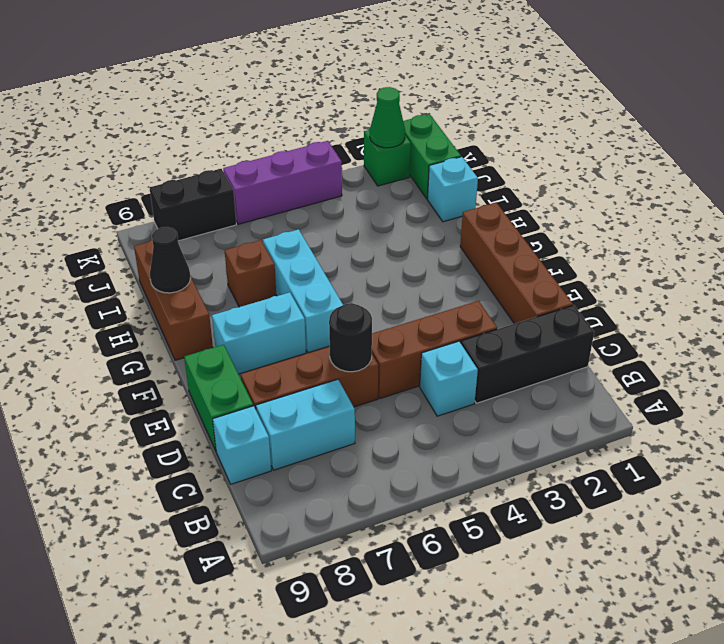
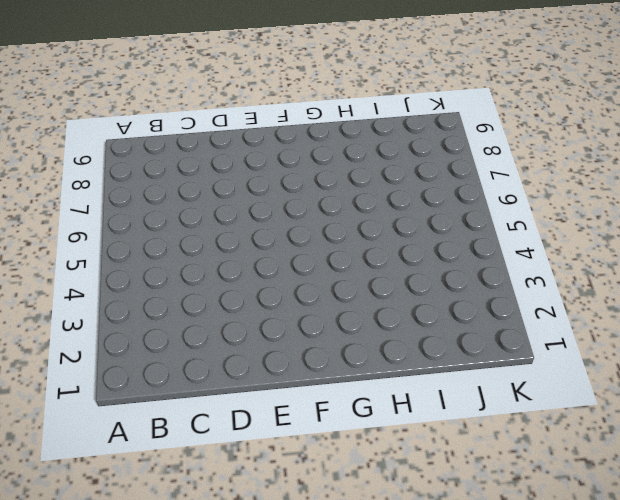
none -> black 1x3 brick [461,305,594,403]
none -> cyan 1x1 brick [420,341,478,416]
none -> cyan 1x2 brick [256,379,355,470]

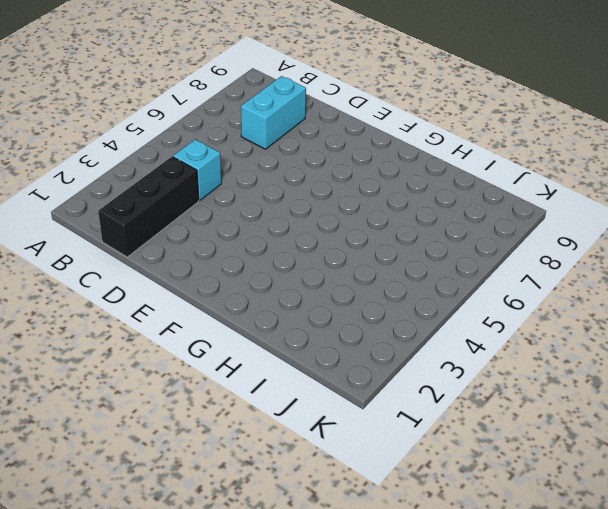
none -> cyan 1x1 brick [213,406,271,484]
none -> brown 1x4 brick [460,203,573,324]
none -> brown 1x3 brick [372,301,497,399]

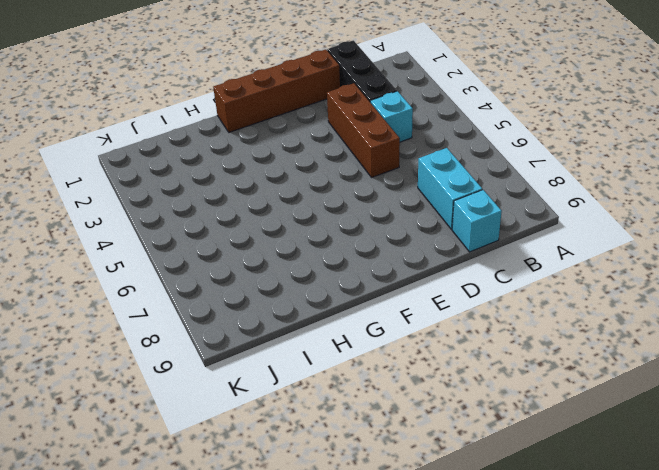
none -> brown 1x3 brick [241,347,378,409]
none -> green 1x2 brick [184,345,253,450]
none -> cyan 1x3 brick [263,229,343,353]

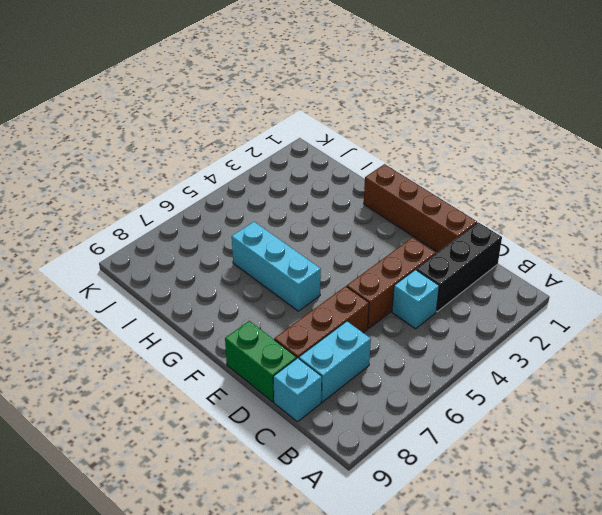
none -> cyan 1x2 brick [212,292,306,374]
none -> brown 1x3 brick [134,240,213,360]
none -> brown 1x1 brick [225,240,276,307]

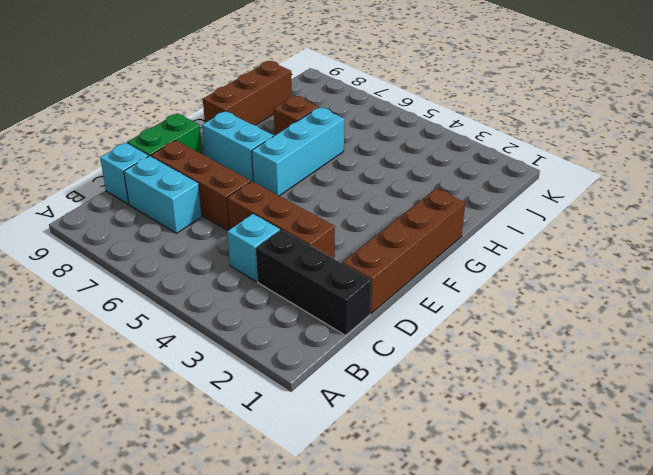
none -> cyan 1x1 brick [427,157,478,222]
none -> green 1x2 brick [403,114,461,199]
none -> green 1x1 brick [364,130,411,186]

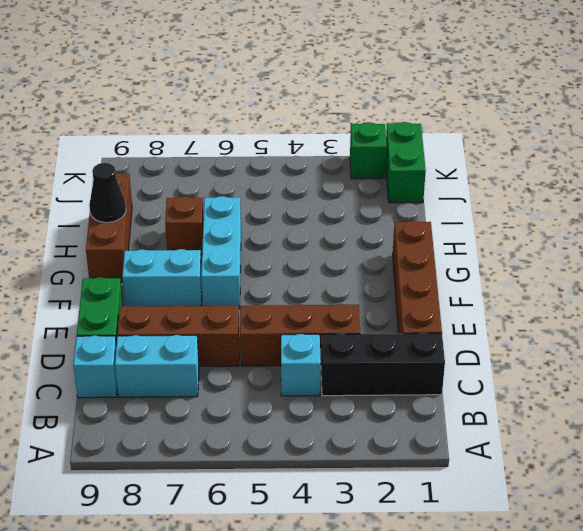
none -> cyan 1x1 brick [427,157,478,222]
none -> purple 1x3 brick [223,141,342,224]
none -> black 1x2 brick [150,169,236,241]

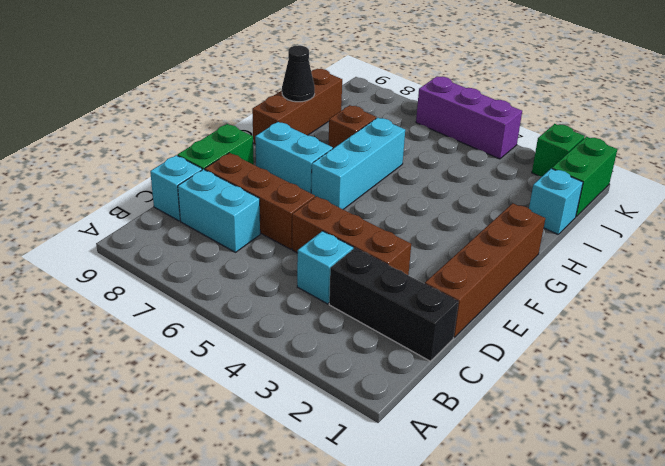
none -> black 1x2 brick [150,169,236,241]
none -> black 1x1 round brick [329,303,372,372]
none -> green 1x1 cone [370,87,405,148]

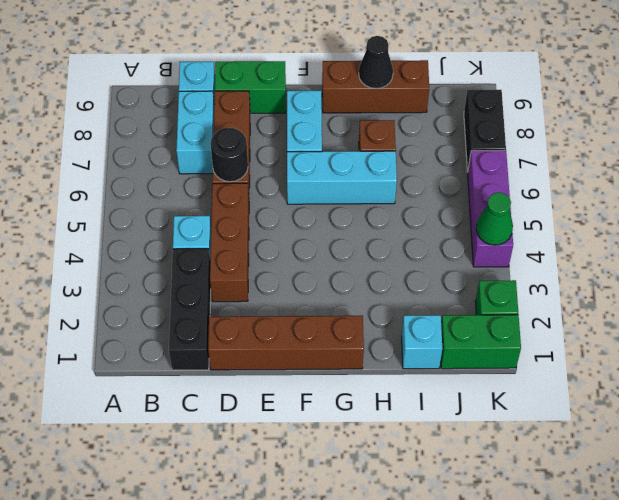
green 1x1 cone [476,192,513,245] -> green 1x1 cone moved to [370,87,405,148]

